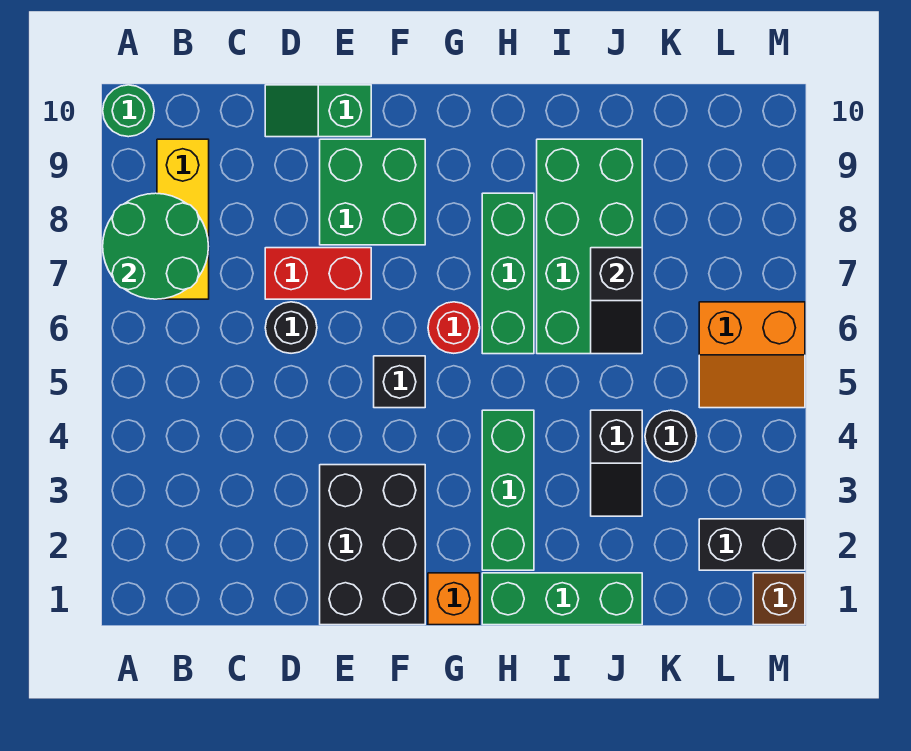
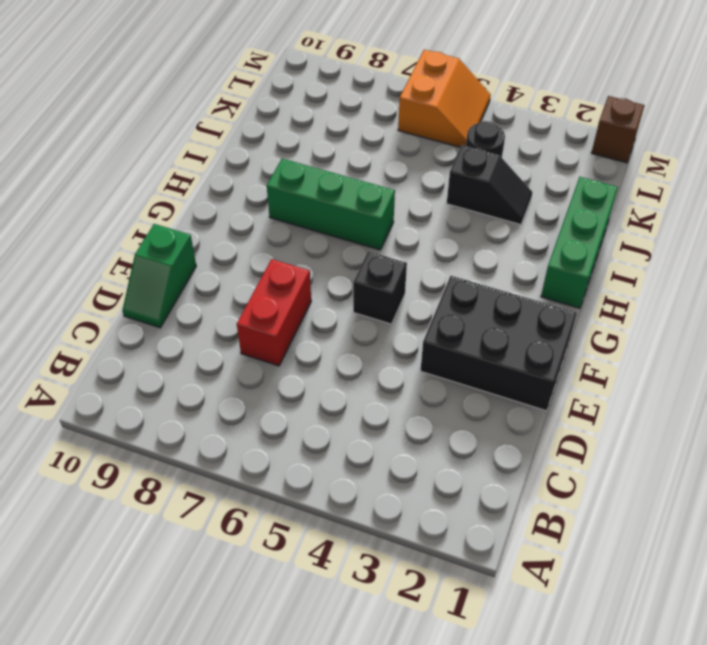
none -> green 1x1 round brick [103,85,154,137]
none -> yellow 1x3 brick [157,139,209,299]
none -> black 1x1 round brick [265,302,317,353]

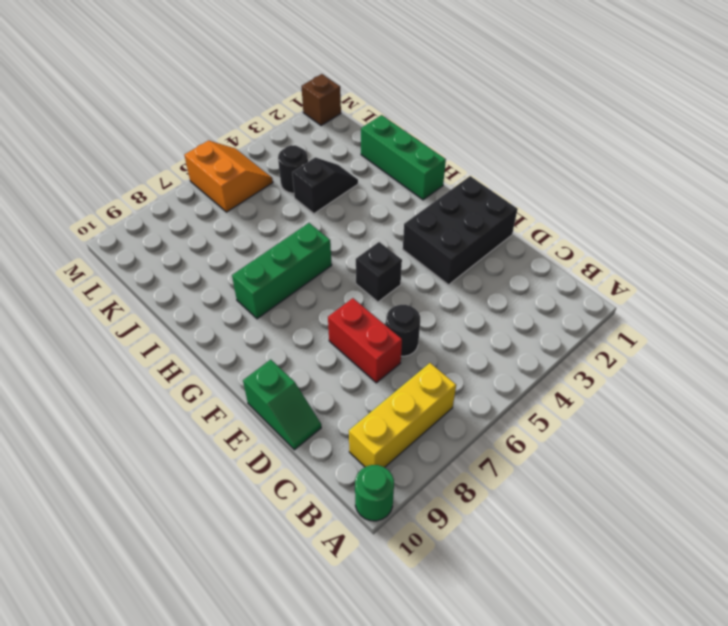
none -> green 2x2 brick [320,139,425,245]
none -> orange 1x1 brick [428,573,480,625]
none -> red 1x1 round brick [428,302,480,353]

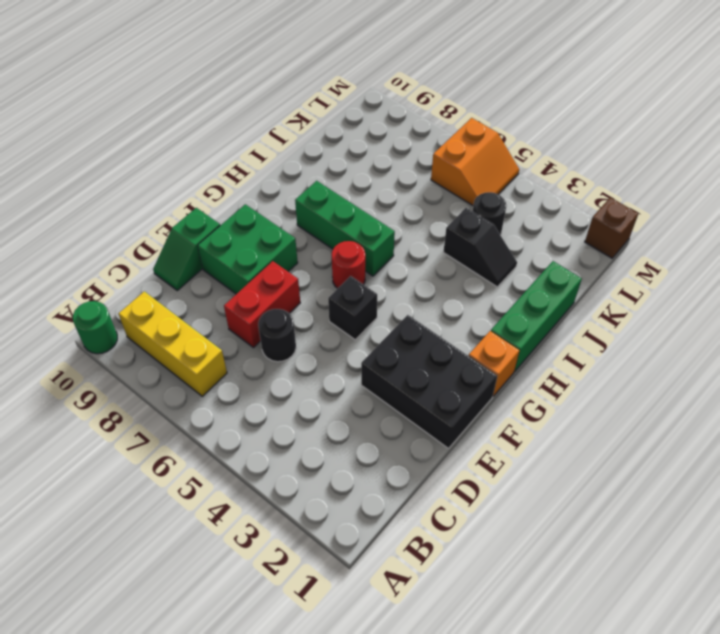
none -> green 1x3 brick [482,410,534,570]
none -> green 2x4 brick [537,139,642,354]
none -> black 1x2 brick [699,519,805,570]

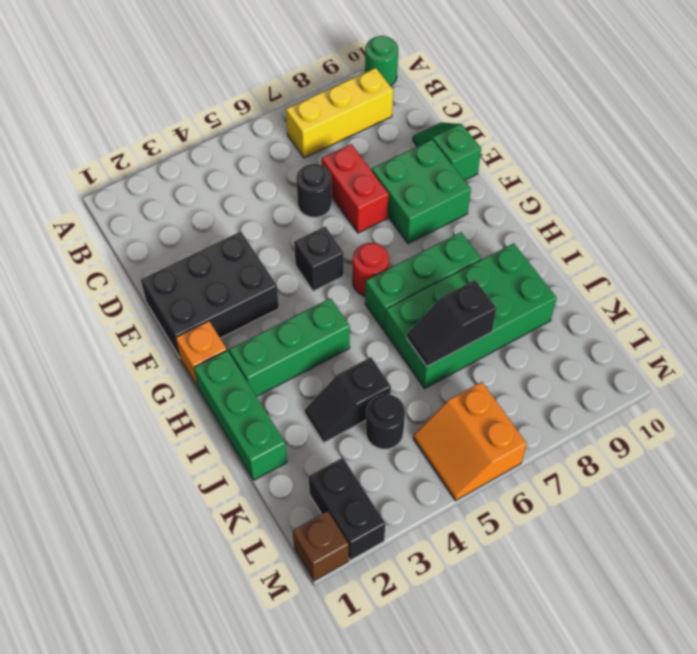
none -> green 2x2 round brick [103,193,209,299]

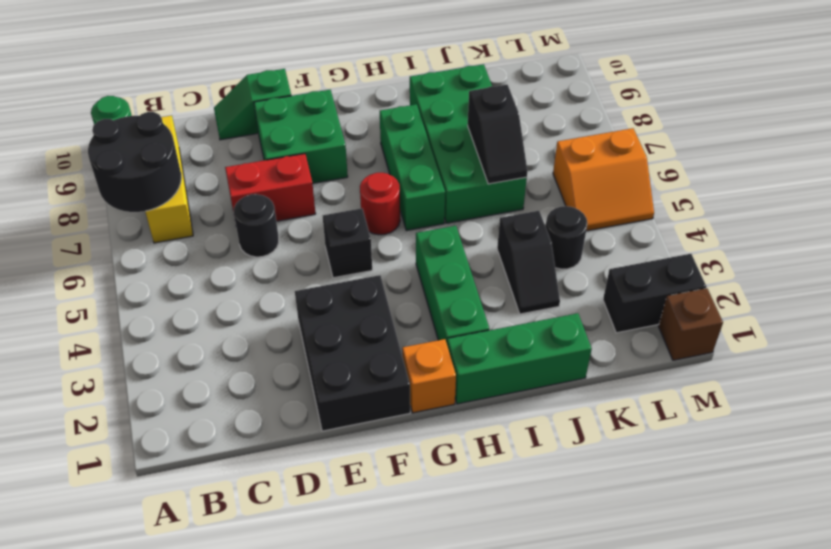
black 2x2 round brick [88,112,181,212] -> green 2x2 round brick [103,193,209,299]

